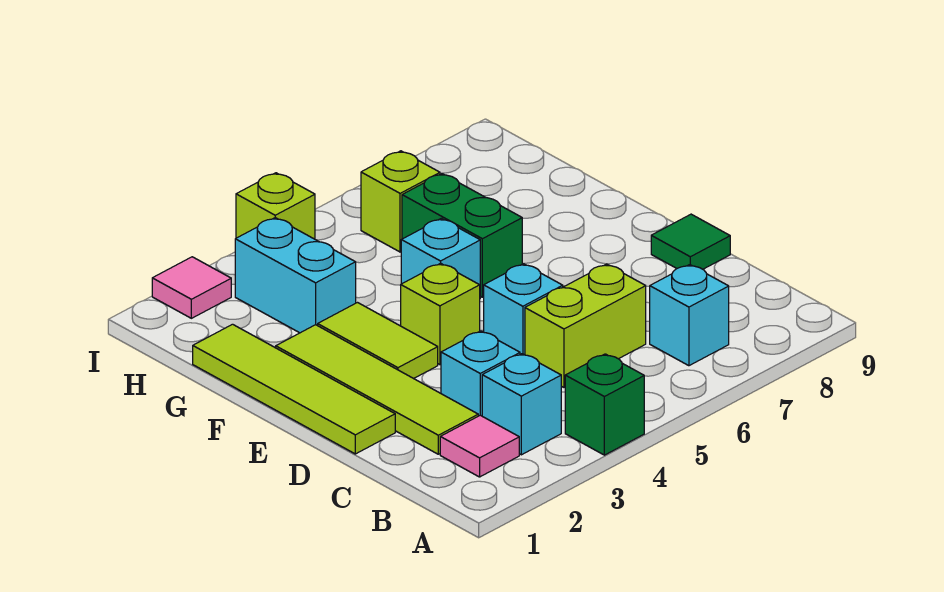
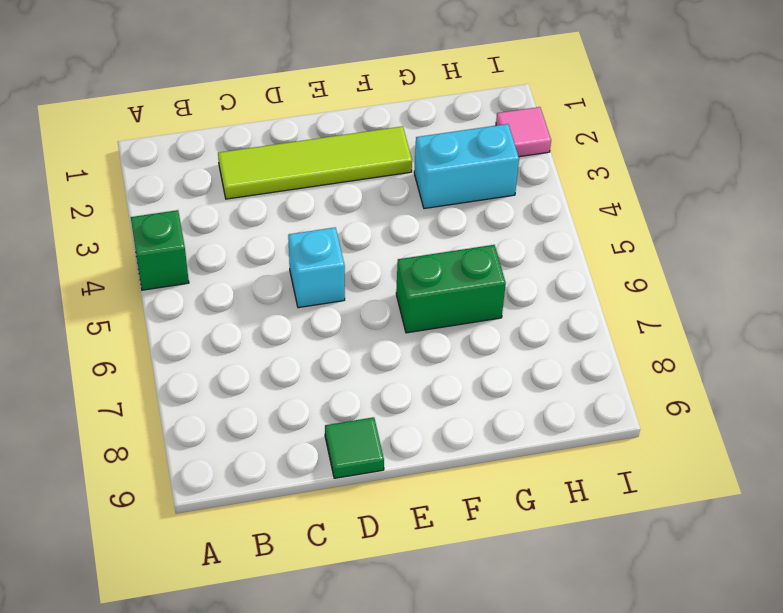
none -> pink 1x1 tile [440,415,519,477]
none -> cyan 1x1 brick [482,354,561,455]
none -> cyan 1x1 brick [650,265,729,366]

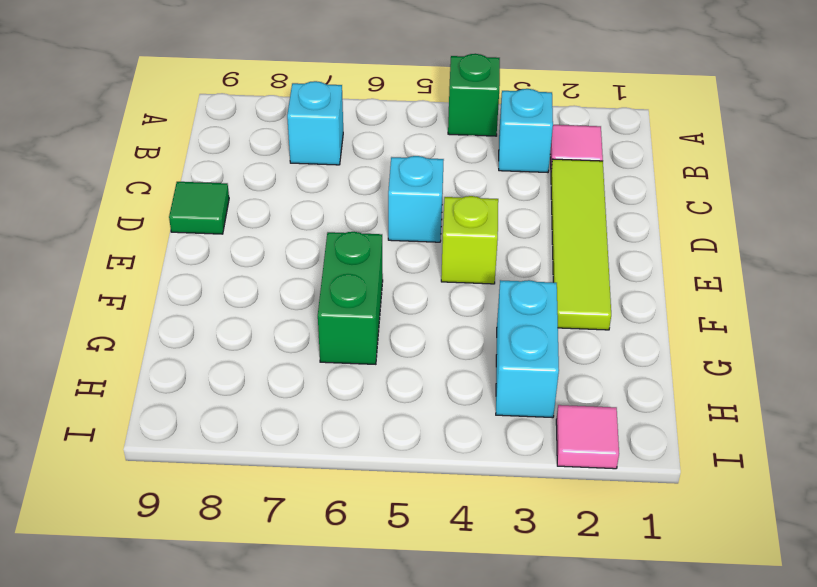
none -> cyan 1x1 brick [441,331,520,416]
none -> lime 1x2 brick [525,264,646,387]
none -> lime 1x4 tile [193,324,395,454]

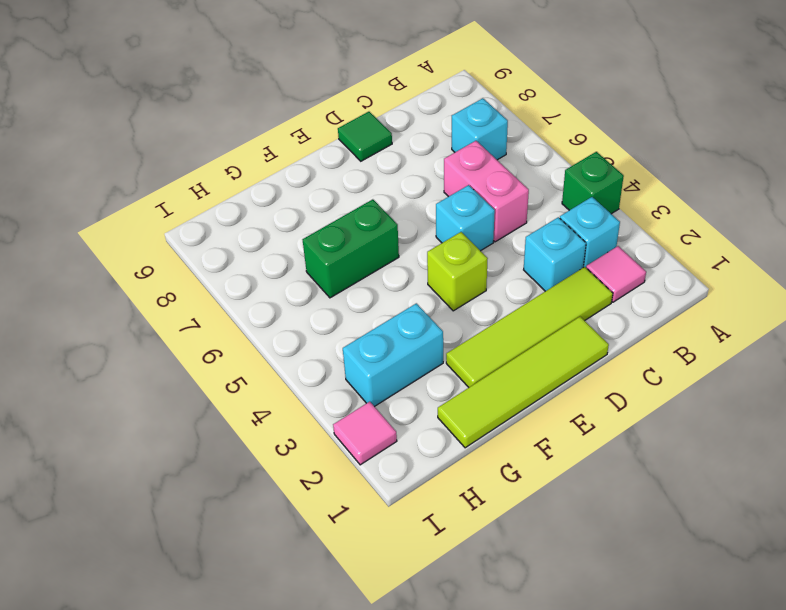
pink 1x2 brick [444,141,529,242] -> lime 1x2 brick [525,264,646,387]
none -> lime 1x2 tile [318,303,438,379]
none -> cyan 1x1 brick [401,218,480,285]
none -> lime 1x1 brick [361,151,440,252]

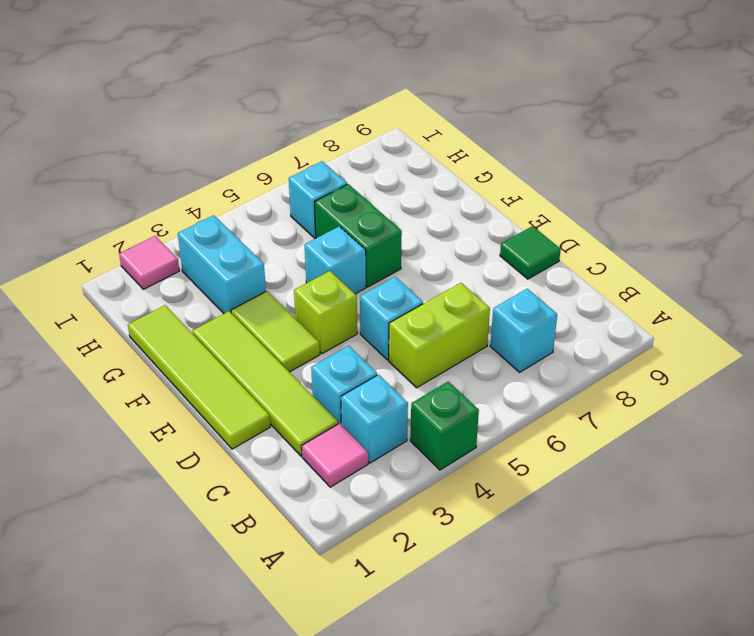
cyan 1x1 brick [289,161,347,238] -> lime 1x1 brick [361,151,440,252]
none -> lime 1x1 brick [236,173,315,239]

